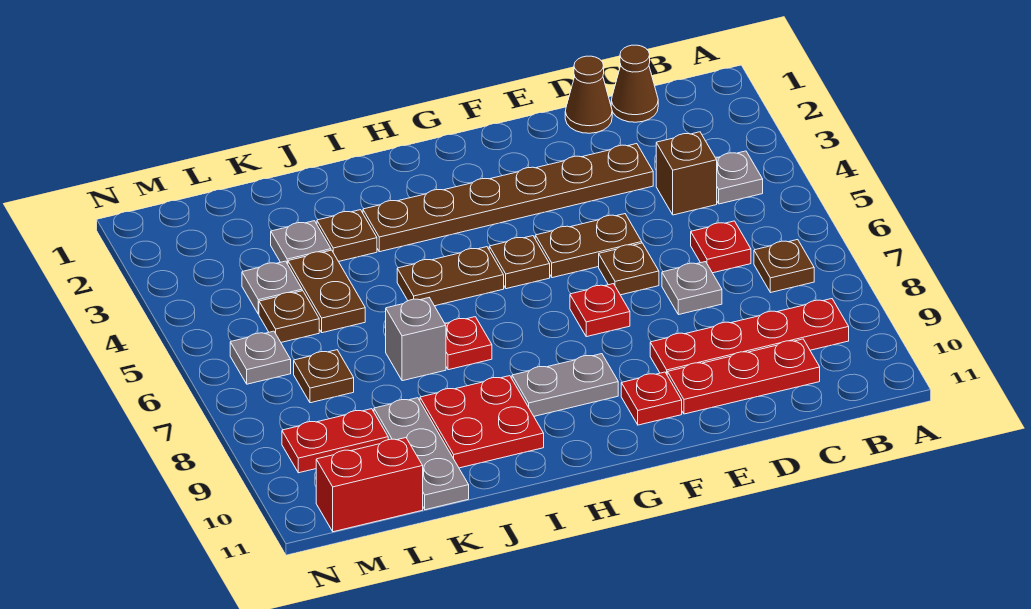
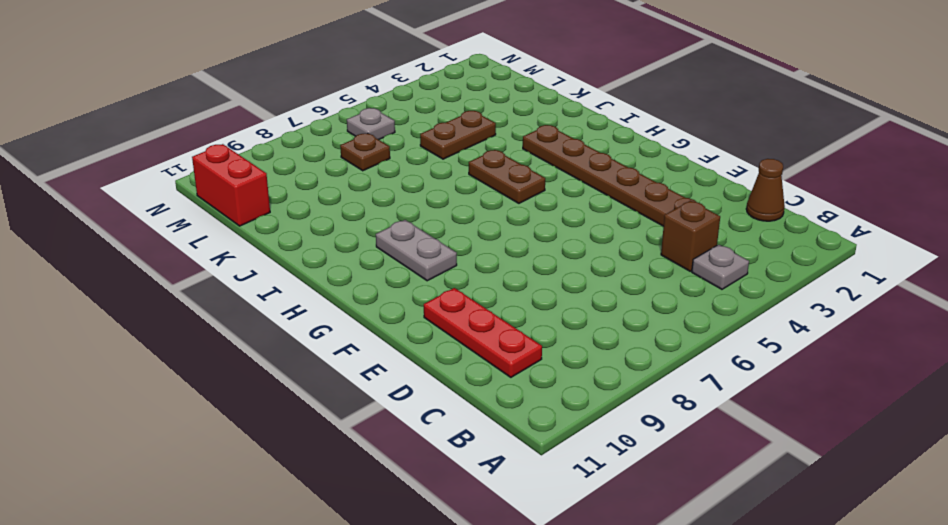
none -> brown 1x1 plate [754,240,814,293]
none -> red 1x4 plate [650,299,849,374]
none -> red 1x1 plate [691,221,751,273]
none -> brown 1x1 cone [565,56,612,133]

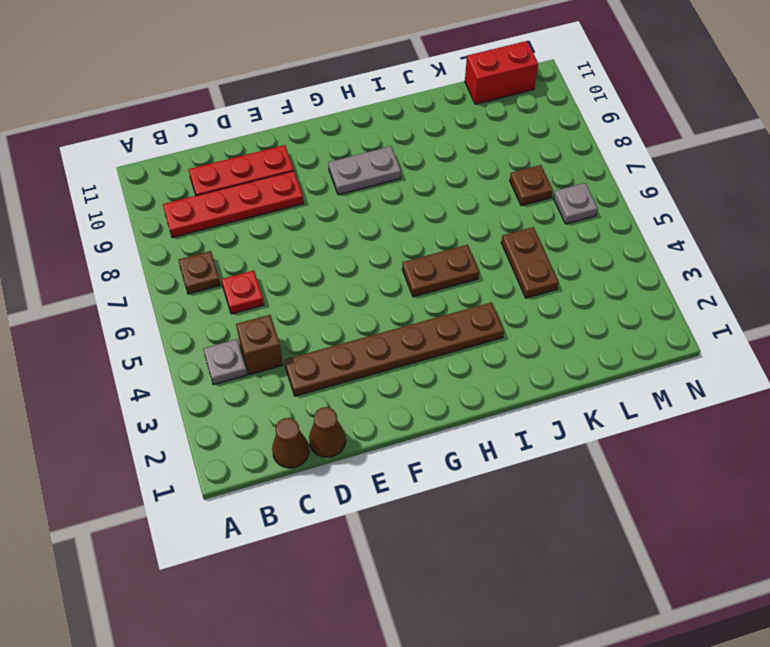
none -> grey 1x1 plate [662,262,722,315]
none -> brown 1x2 plate [535,214,642,278]
none -> brown 1x1 plate [599,243,659,295]
none -> red 1x1 plate [570,284,630,337]

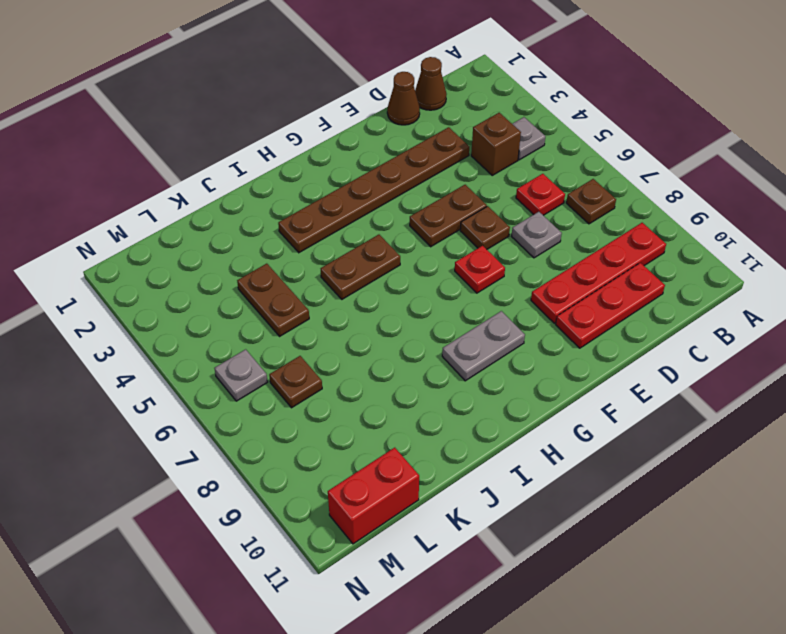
none -> red 1x1 plate [621,372,682,425]
none -> brown 1x1 plate [489,236,550,289]
none -> red 1x1 plate [445,317,492,370]
none -> red 2x2 plate [420,376,544,468]

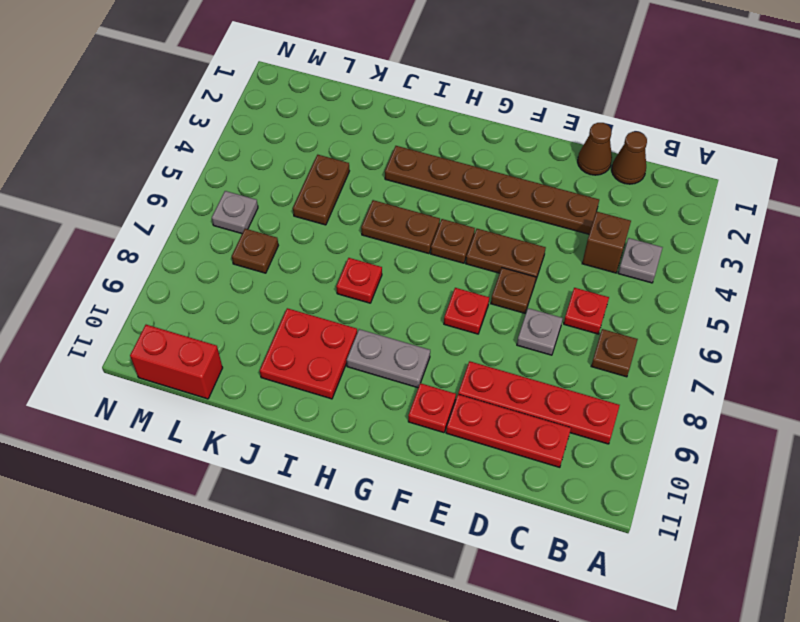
none -> brown 1x1 plate [317,210,377,261]
none -> grey 1x1 brick [386,298,446,381]
none -> grey 1x1 plate [271,221,331,264]
none -> grey 1x3 plate [374,398,469,510]

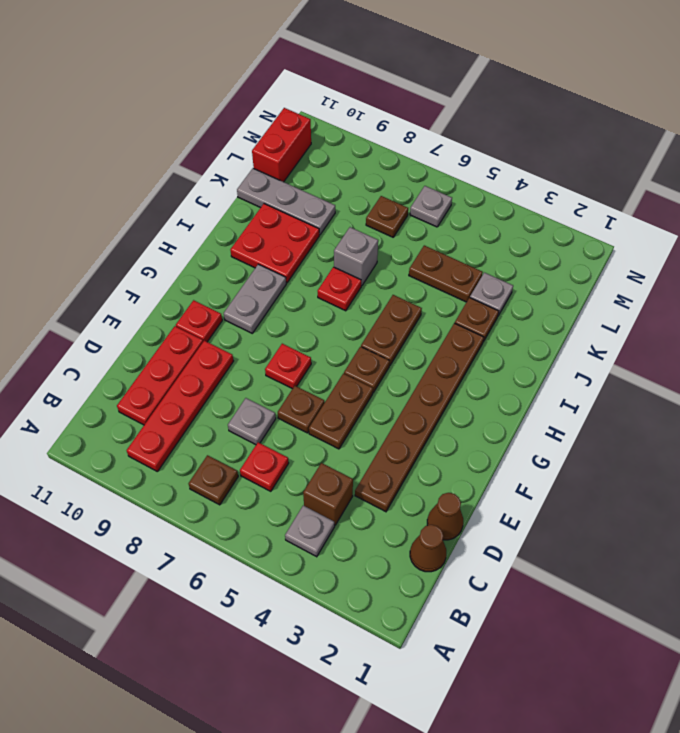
none -> grey 1x1 plate [242,261,302,314]
none -> brown 1x1 plate [259,291,319,342]
none -> red 1x2 plate [282,409,388,473]

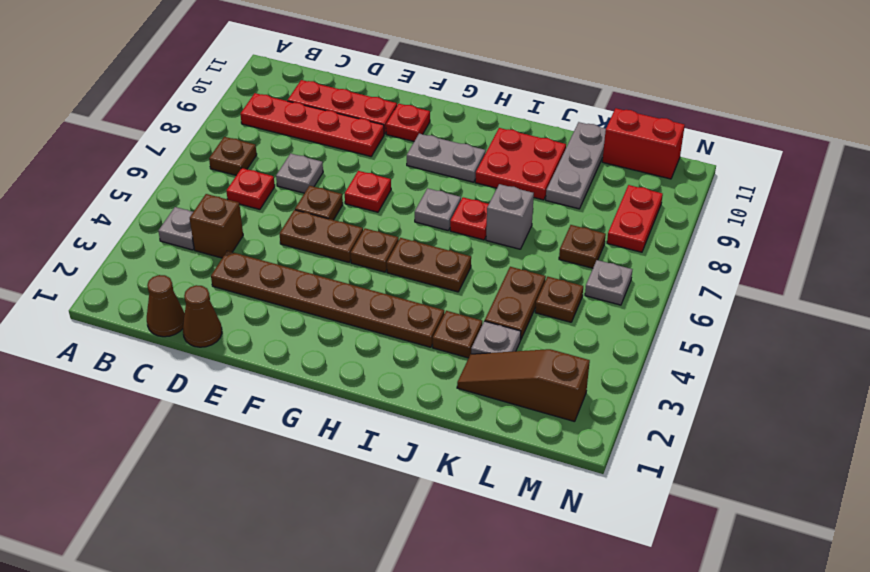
grey 1x1 plate [415,188,461,230] -> grey 1x1 plate moved to [242,261,302,314]
brown 1x3 slope [457,349,590,422] -> none
red 1x2 plate [607,185,663,252] -> red 1x2 plate turned to [282,409,388,473]

